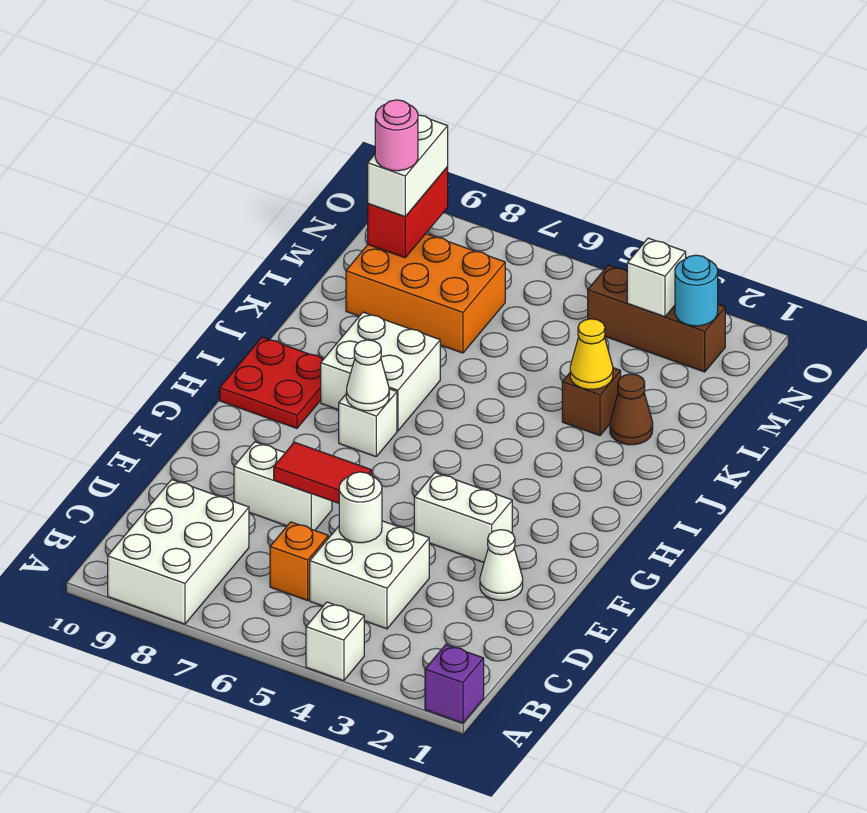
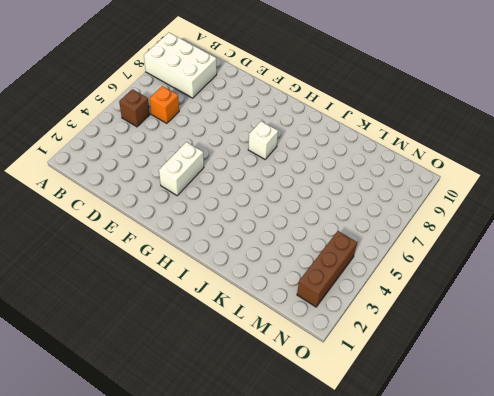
brown 1x1 brick [119,89,150,127] -> brown 1x1 brick moved to [562,368,621,435]
none -> purple 1x1 brick [425,645,484,723]
none -> white 1x1 brick [306,602,364,681]
none -> white 2x2 brick [310,521,429,629]

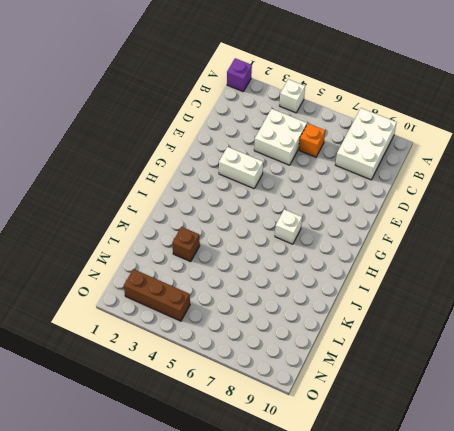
none -> white 1x1 cone [480,530,523,600]
none -> white 1x2 brick [234,442,332,530]
none -> red 2x2 plate [220,337,323,428]

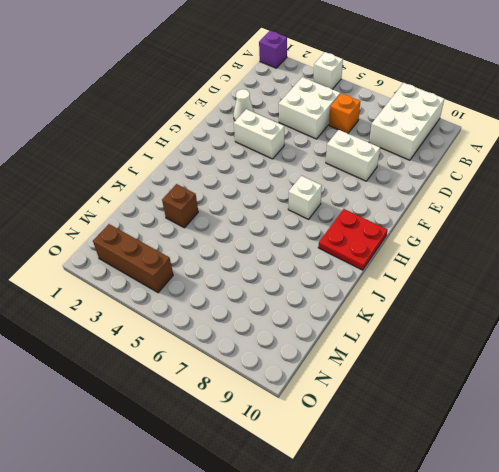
none -> white 2x2 brick [321,312,440,431]
none -> brown 1x1 cone [610,374,653,445]
none -> orange 2x3 brick [346,234,505,353]

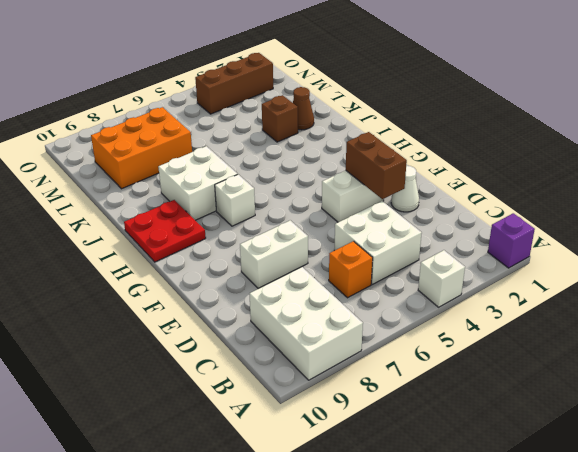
brown 1x2 brick [346,132,407,199] -> none
none -> white 1x1 round brick [339,472,382,543]
none -> red 1x2 tile [274,442,372,503]
none -> white 1x1 cone [346,340,389,411]

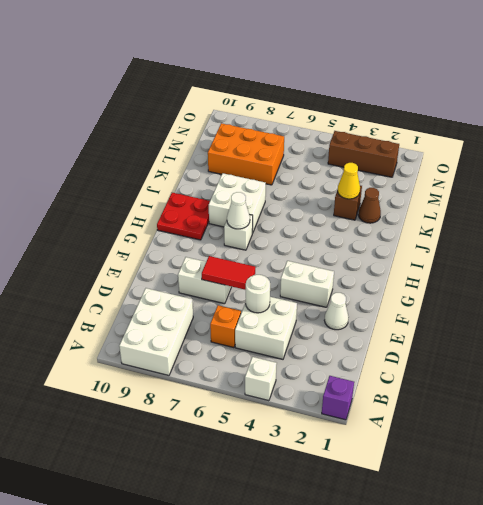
none -> red 1x2 brick [368,167,448,258]
none -> cyan 1x1 round brick [675,255,718,326]
none -> white 1x1 brick [627,238,686,317]

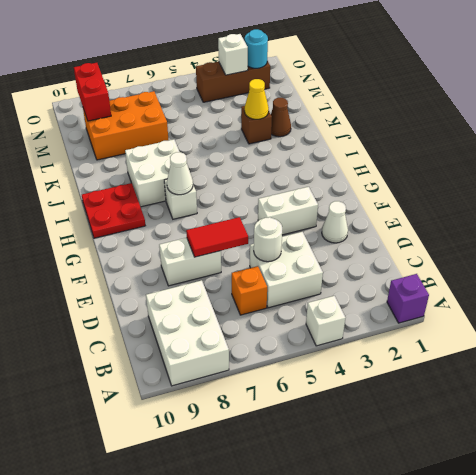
none -> white 1x2 brick [368,115,448,217]
none -> pink 1x1 round brick [375,100,418,171]

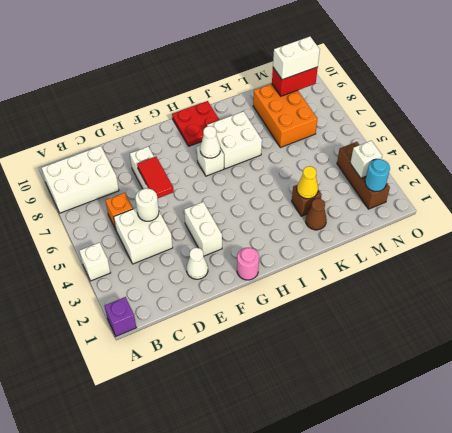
pink 1x1 round brick [237,248,259,280] -> pink 1x1 round brick moved to [375,100,418,171]

